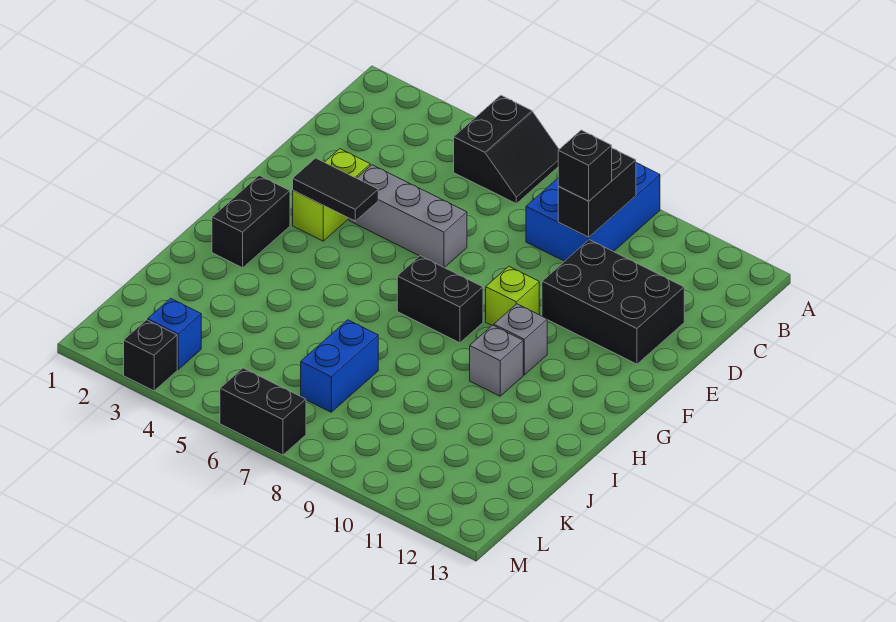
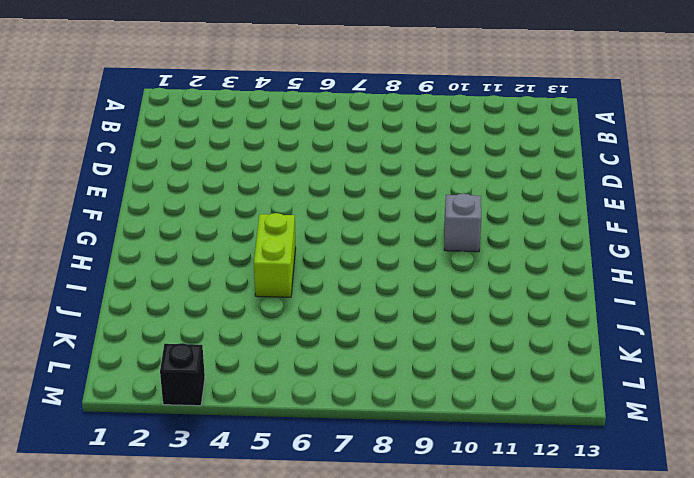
lime 1x2 brick [254,213,296,297] -> lime 1x2 brick moved to [293,149,370,241]
none -> black 2x2 slope [454,95,559,204]
none -> blue 2x3 brick [526,163,660,261]
none -> black 2x3 brick [542,240,684,364]

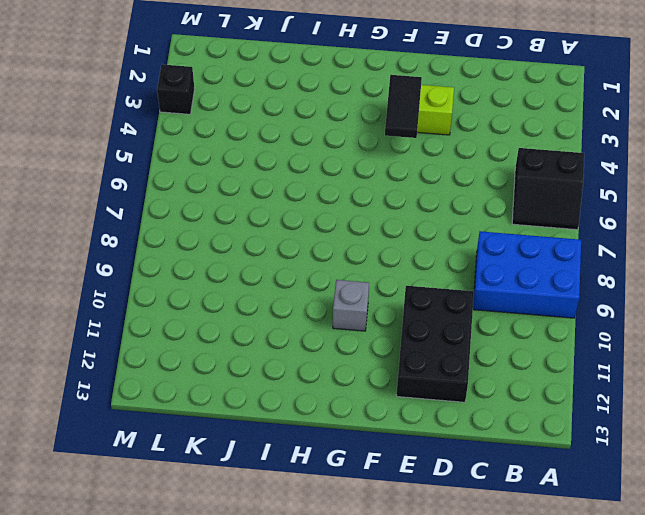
none -> grey 1x3 brick [349,165,467,268]
none -> lime 1x1 brick [486,266,539,325]
none -> black 1x2 brick [212,175,290,268]

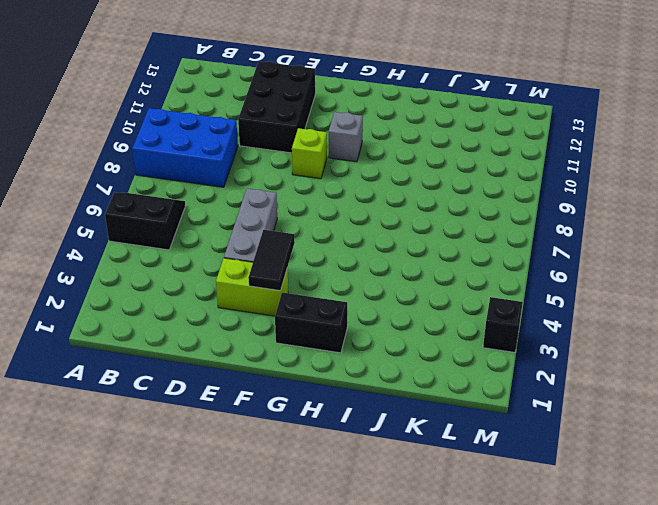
none -> black 1x2 brick [397,256,483,343]
none -> grey 1x1 brick [470,325,523,396]
none -> blue 1x2 brick [301,320,378,412]

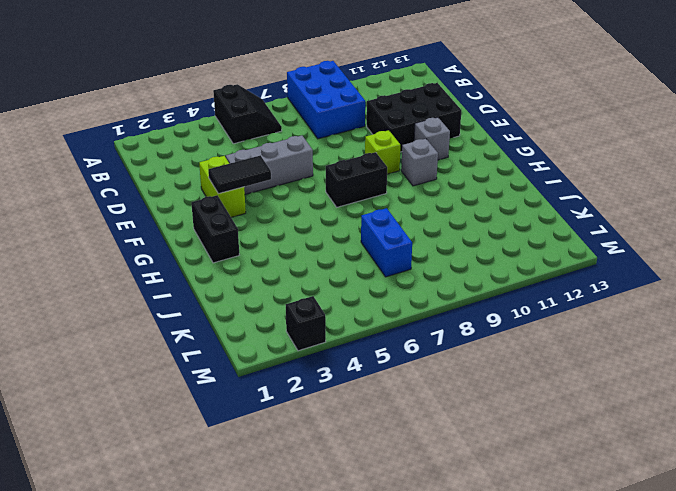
grey 1x1 brick [414,117,450,160] -> grey 1x1 brick moved to [470,325,523,396]
none -> blue 1x1 brick [148,298,201,369]
none -> black 1x2 brick [220,368,306,455]
none -> black 1x2 brick [558,148,636,237]

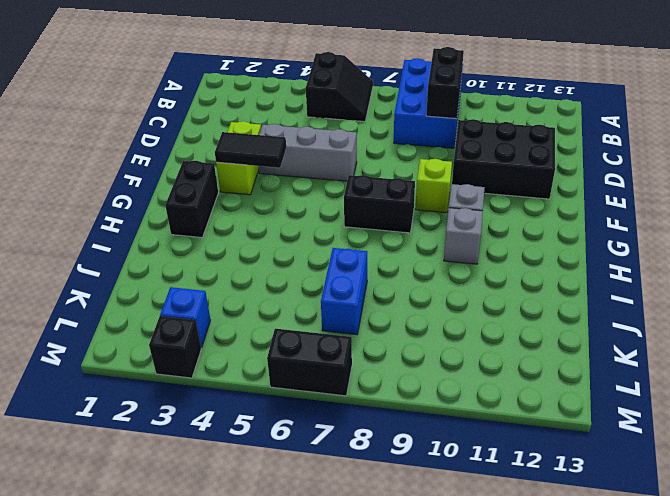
none -> black 1x1 brick [558,130,612,201]

